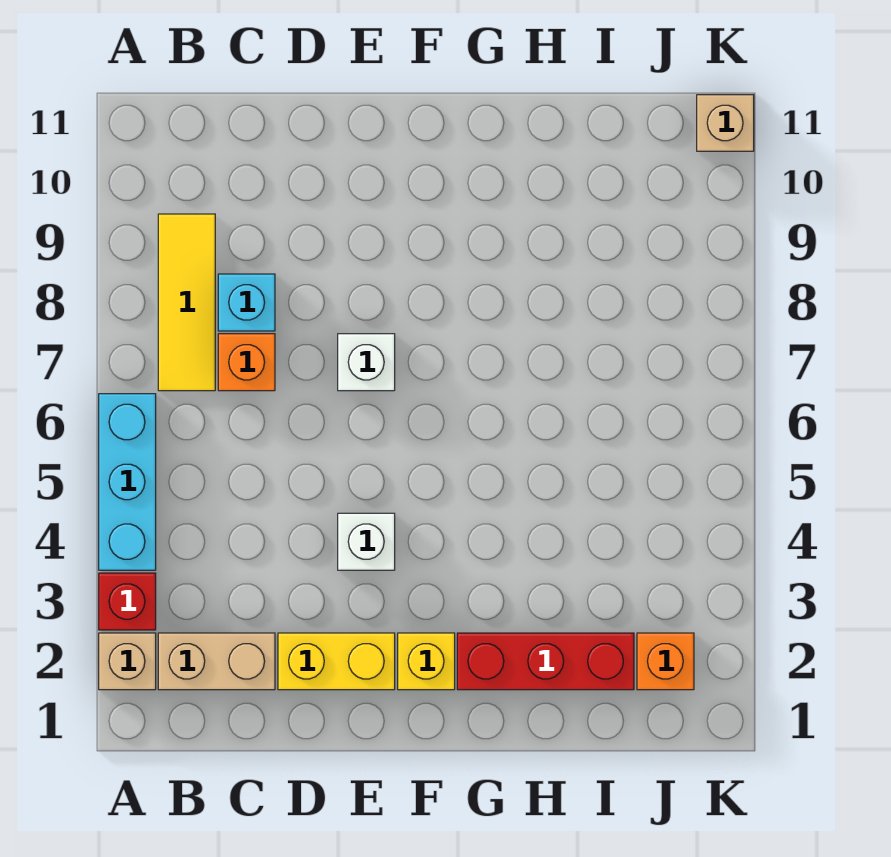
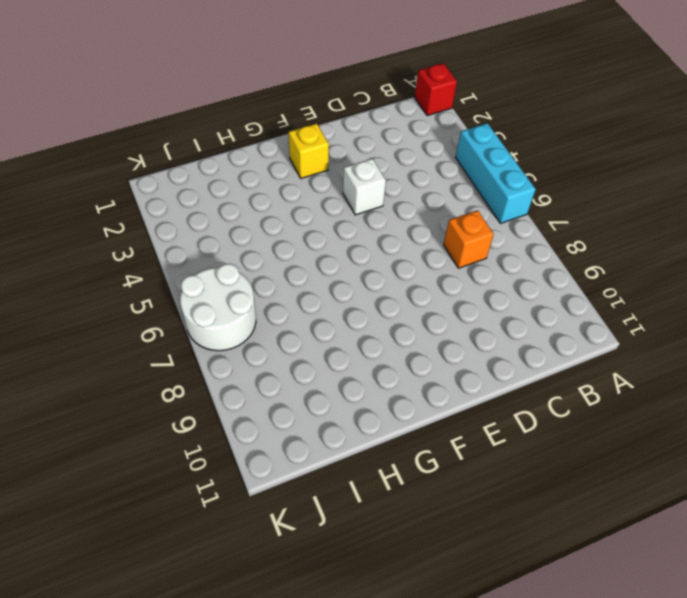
red 1x1 brick [415,63,457,116] -> red 1x1 brick moved to [99,573,156,630]
white 2x2 round brick [180,264,256,351] -> none
none -> tan 1x1 brick [99,633,156,690]
none -> tan 1x2 brick [158,633,275,690]
none -> yellow 1x3 tile [158,214,215,391]

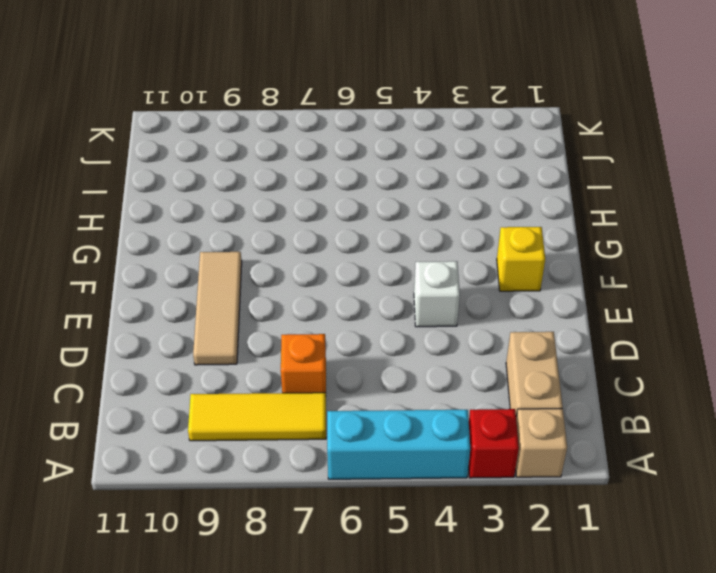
tan 1x3 tile [193,252,242,365] -> none
none -> cyan 1x1 brick [218,274,275,331]
none -> yellow 1x2 brick [278,633,395,690]
none -> white 1x1 brick [338,334,395,391]

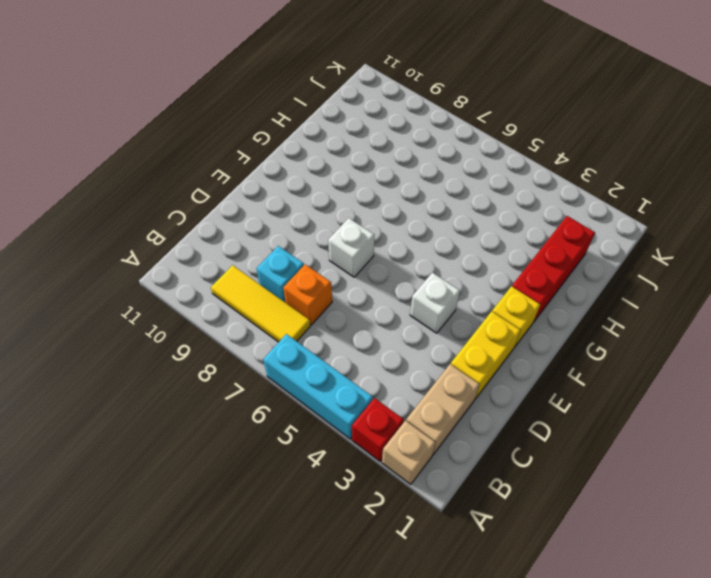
none -> orange 1x1 brick [637,633,694,690]
none -> tan 1x1 brick [697,95,754,151]

